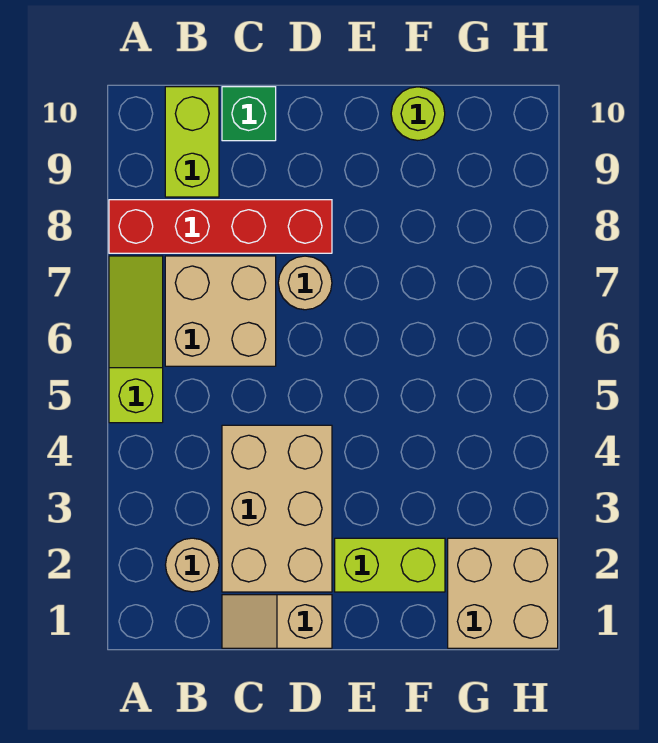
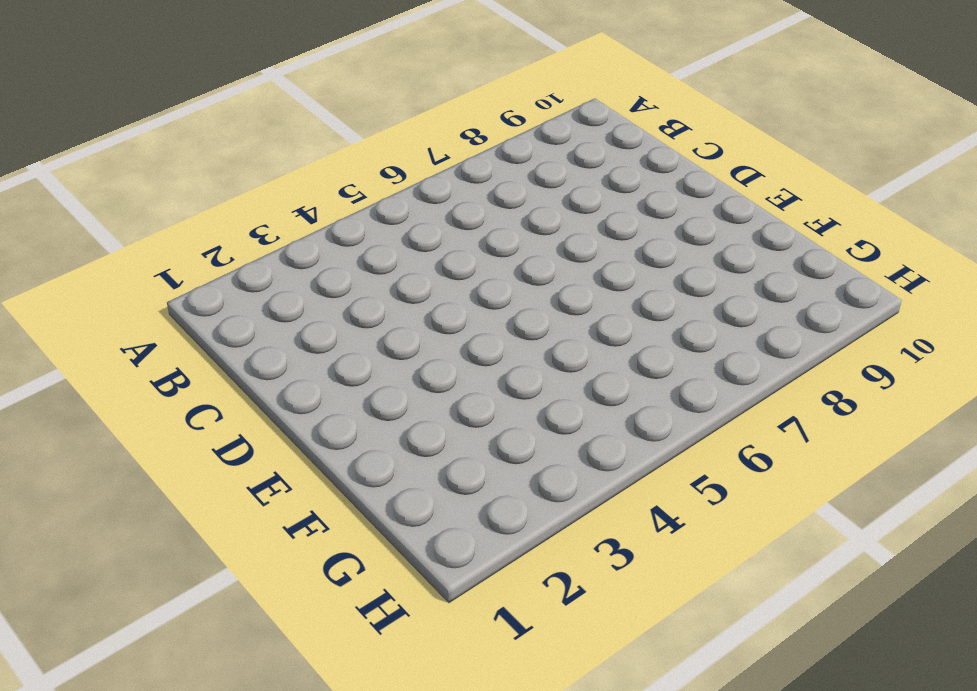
none -> lime 1x3 slope [109,256,163,423]
none -> red 1x4 brick [109,200,332,253]
none -> tan 1x1 round brick [166,538,219,592]

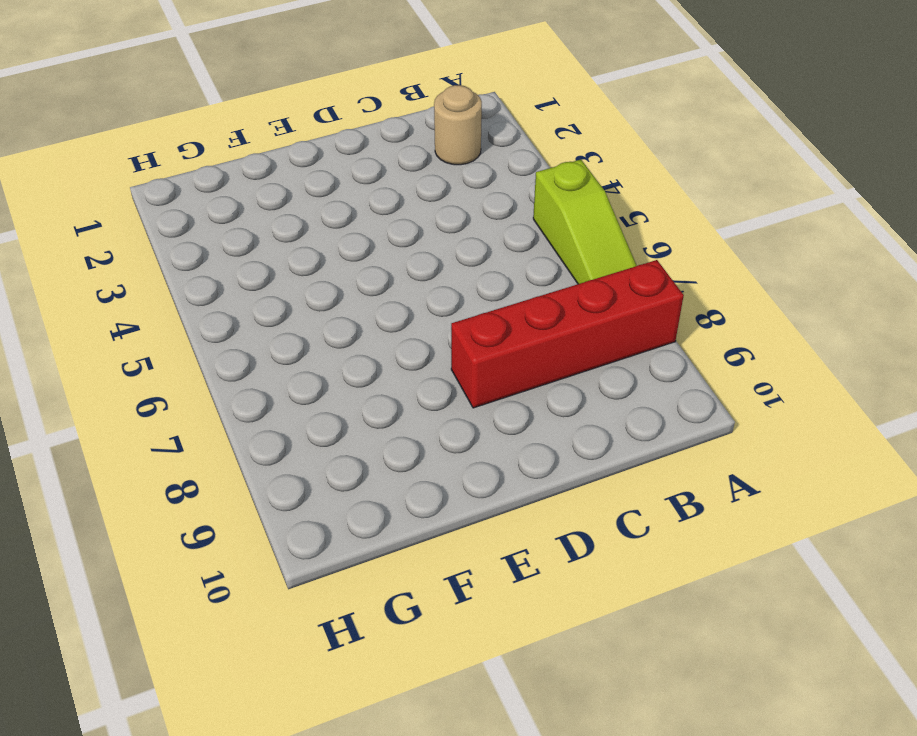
none -> tan 2x2 brick [165,256,276,366]
none -> lime 1x2 brick [165,87,219,197]
none -> tan 1x2 slope [222,595,332,648]

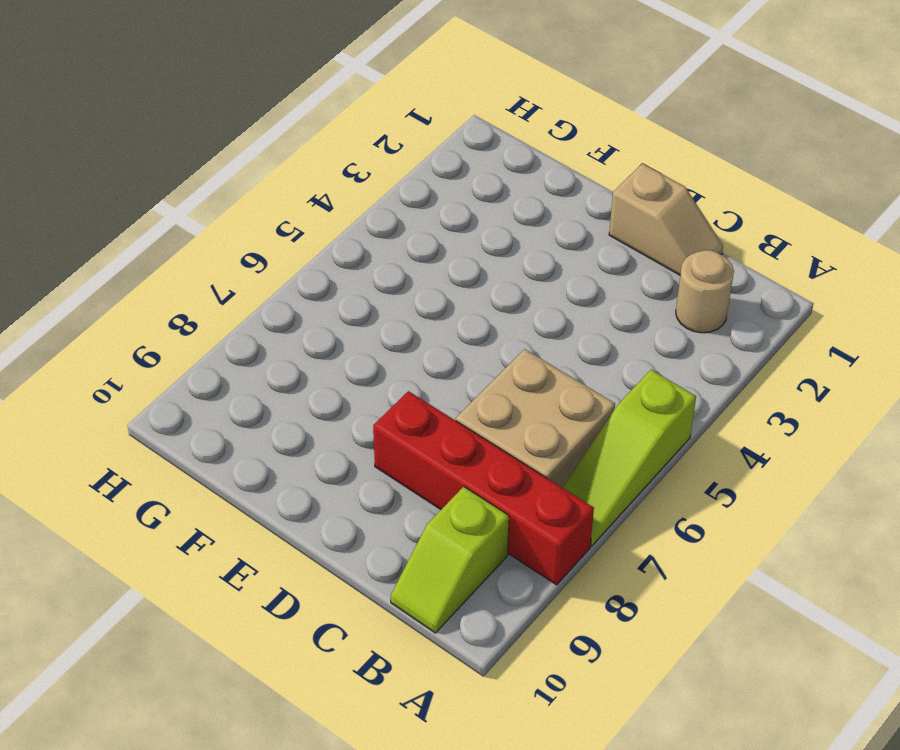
lime 1x2 slope [391,487,509,633] -> lime 1x2 brick [165,87,219,197]
none -> tan 2x3 brick [222,425,332,592]
none -> green 1x1 brick [222,87,276,141]
none -> tan 1x1 round brick [278,256,332,310]

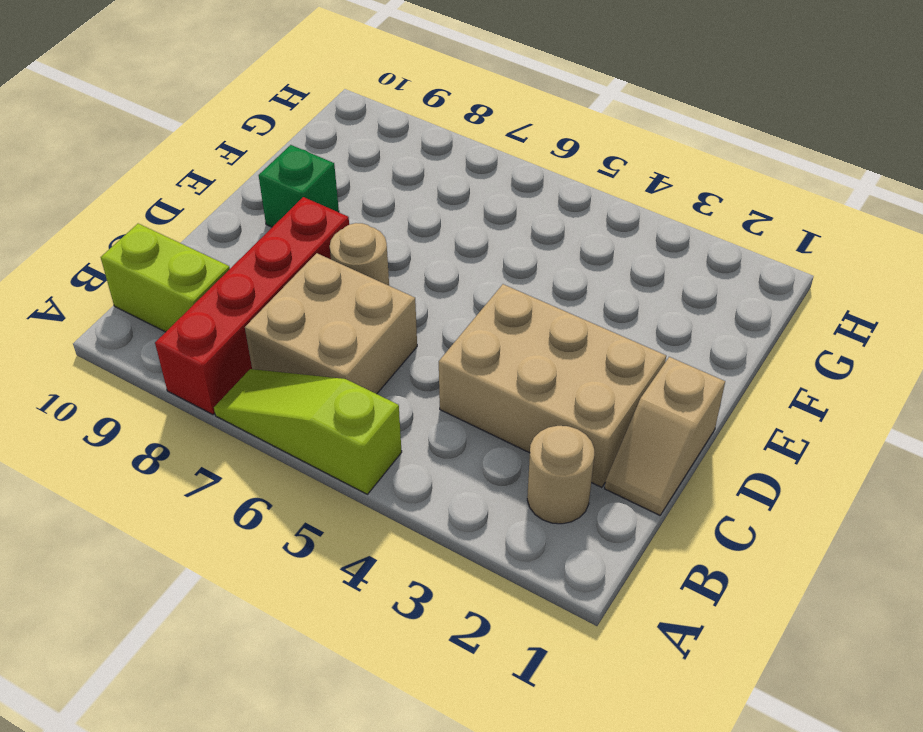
green 1x1 brick [259,145,339,227] -> green 1x1 brick moved to [222,87,276,141]
none -> lime 1x2 brick [335,538,445,592]
none -> lime 1x1 round brick [391,87,445,140]
none -> tan 2x2 brick [448,538,558,648]

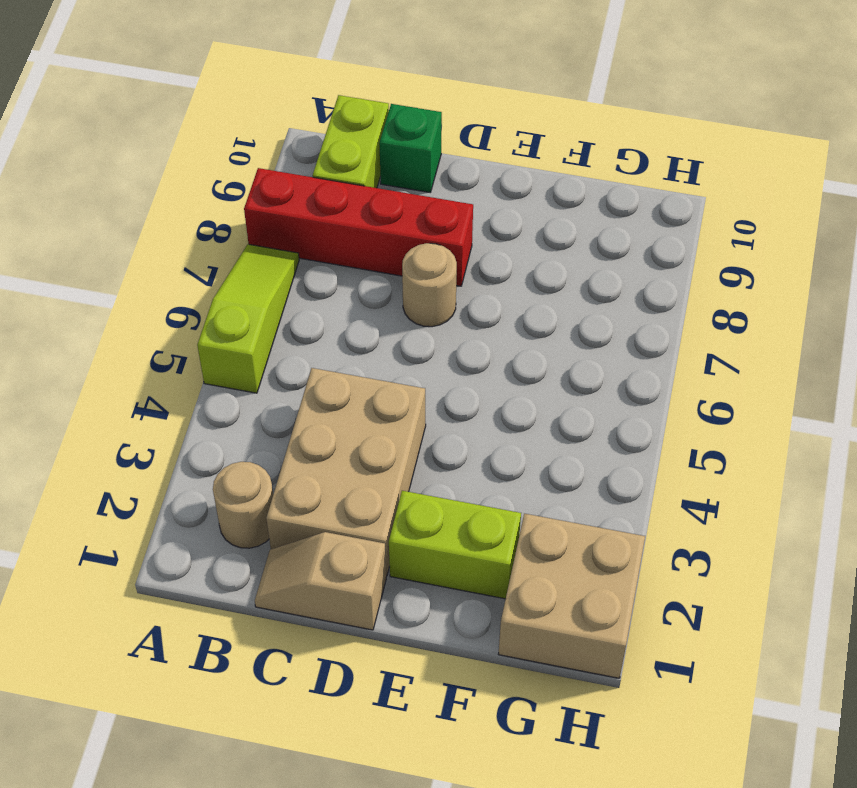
none -> tan 2x2 brick [165,256,276,366]
none -> lime 1x1 round brick [391,87,445,140]

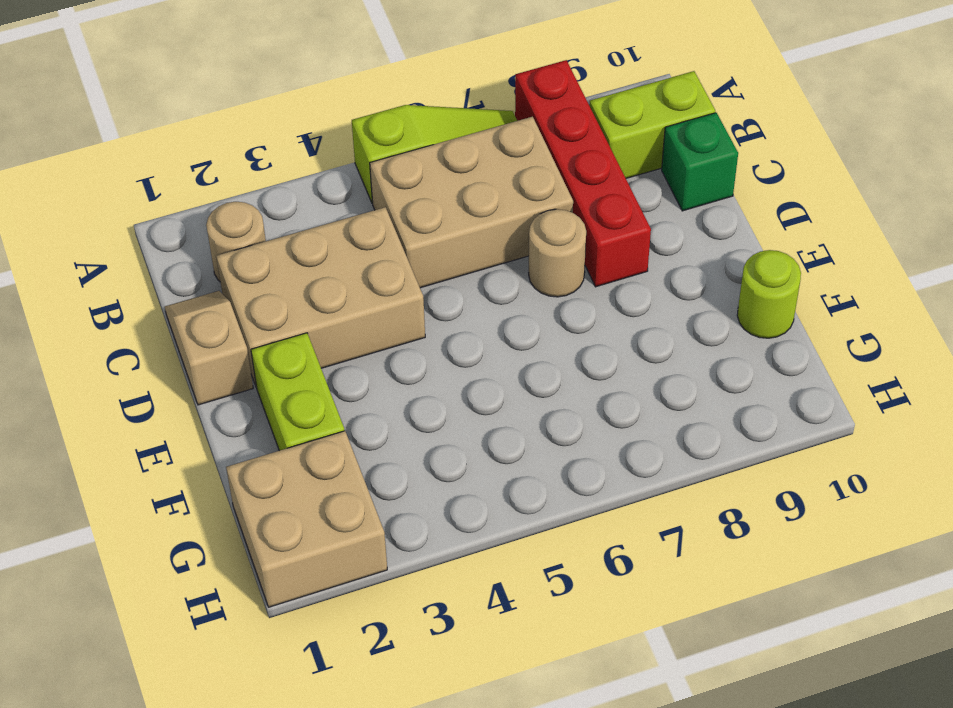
tan 2x3 brick [370,117,573,288] -> tan 2x2 brick [165,256,276,366]

